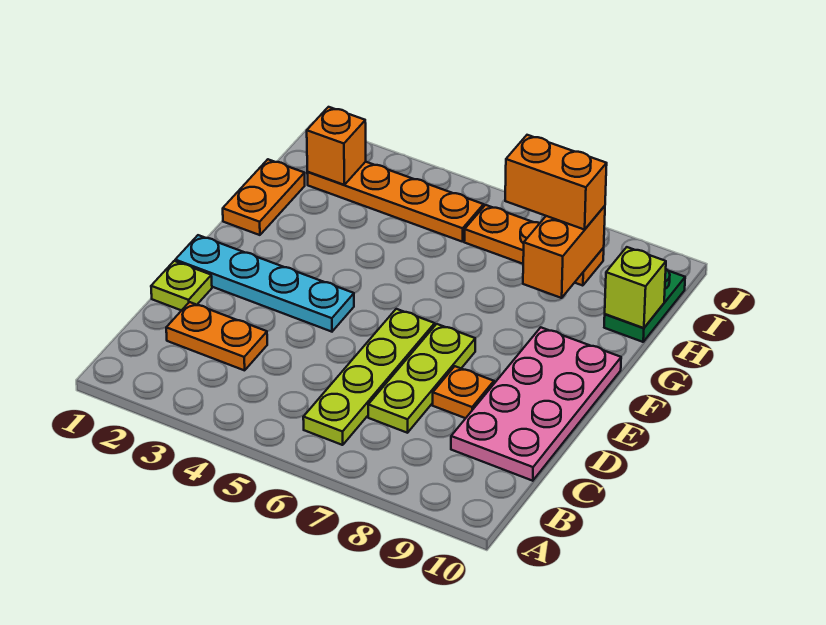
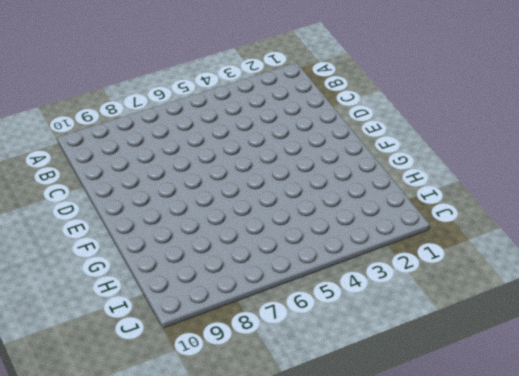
none -> lime 1x4 plate [303,309,435,445]
none -> orange 1x2 plate [166,302,267,370]
none -> lime 1x3 plate [368,324,475,433]

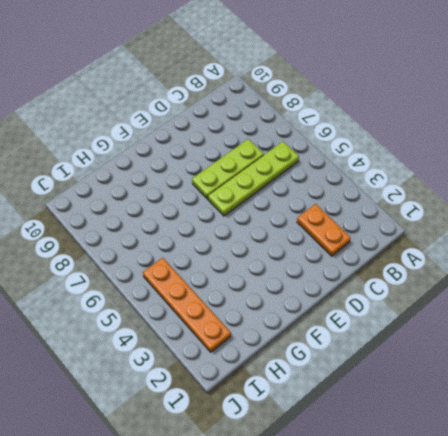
none -> pink 2x4 plate [451,327,621,481]
none -> lime 1x1 plate [151,261,212,311]
none -> orange 1x1 plate [433,366,494,418]

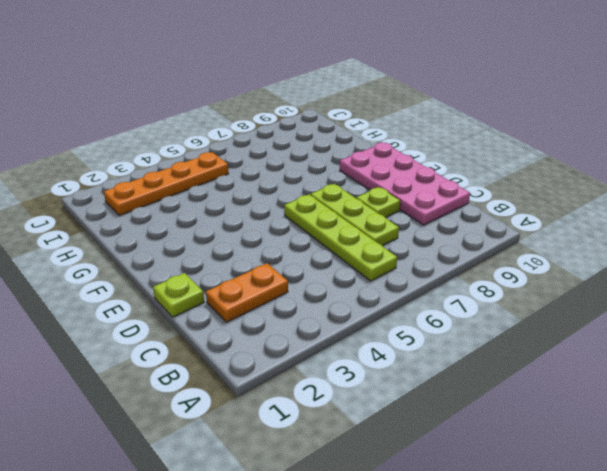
lime 1x1 plate [356,187,400,217] -> orange 1x1 plate [433,366,494,418]
none -> cyan 1x4 plate [175,235,354,332]
none -> orange 1x2 plate [223,159,305,235]
none -> green 1x2 plate [604,269,685,342]

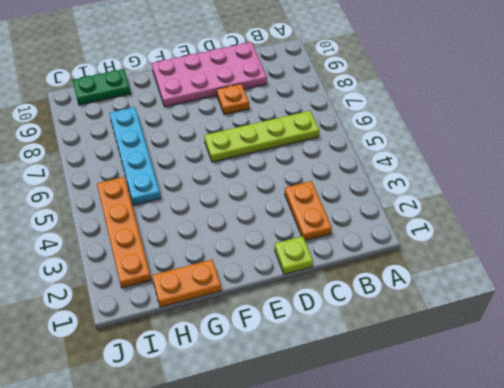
cyan 1x4 plate [109,107,161,205] -> cyan 1x4 plate moved to [175,235,354,332]
none -> lime 1x3 plate [368,324,475,433]
none -> orange 1x3 plate [464,205,604,286]
none -> orange 1x2 brick [523,206,605,298]

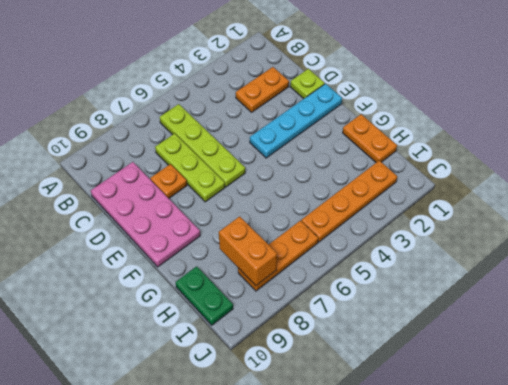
none -> lime 1x1 brick [605,247,666,328]
none -> orange 1x1 brick [307,107,366,185]
none -> orange 1x2 brick [505,135,607,230]

